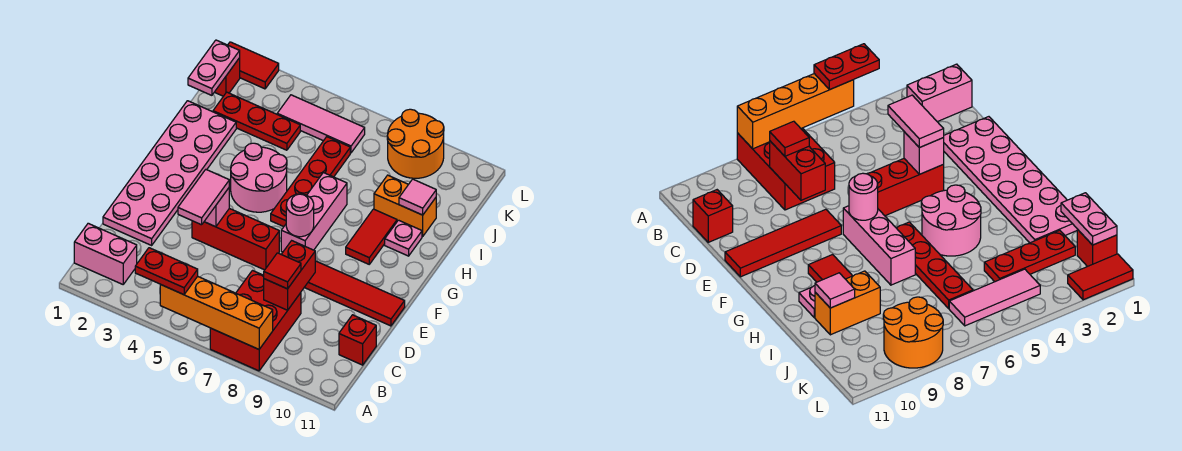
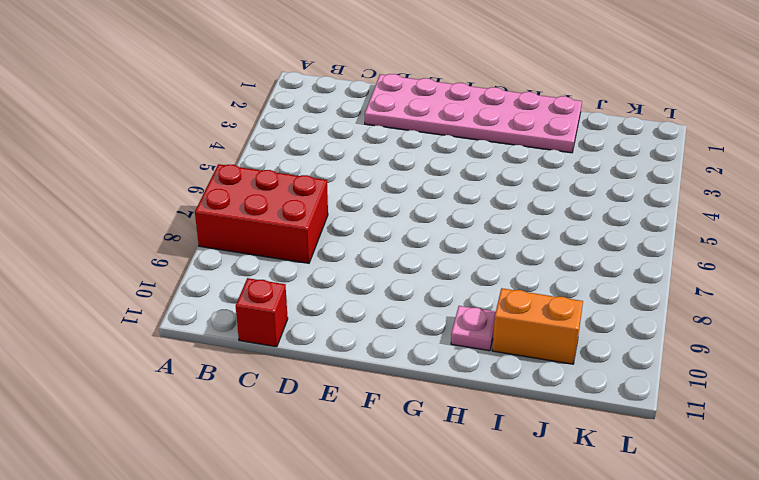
orange 1x2 brick [492,288,583,364] -> orange 1x2 brick turned to [374,175,436,236]
none -> pink 1x2 brick [74,223,137,284]
none -> red 1x3 brick [192,208,279,270]
none -> red 1x4 tile [304,261,405,326]

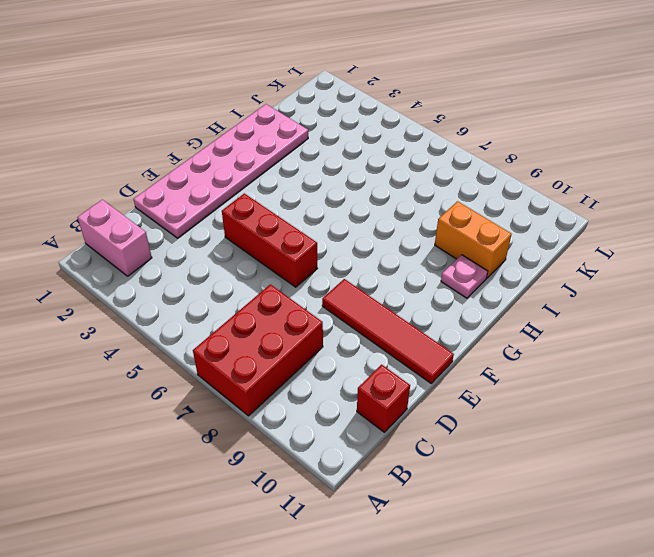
none -> pink 1x3 brick [281,173,347,252]
none -> pink 2x2 round brick [231,143,287,212]
none -> red 1x4 plate [271,137,350,227]

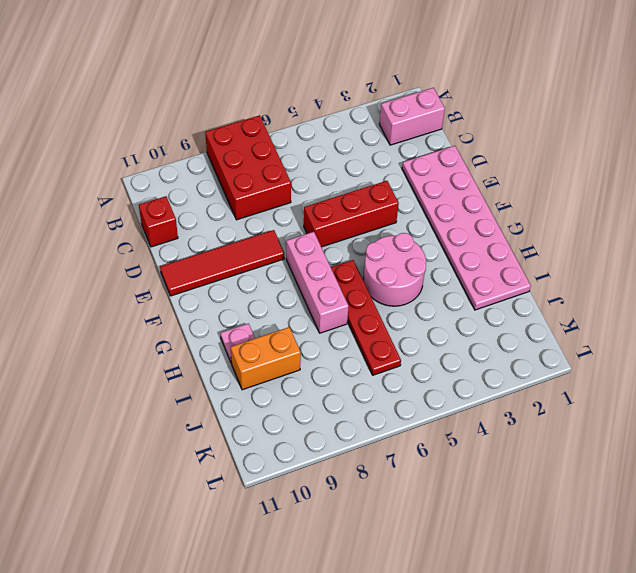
none -> red 1x2 tile [346,209,397,264]
none -> red 1x3 plate [213,92,300,150]
none -> red 1x1 brick [215,58,240,96]

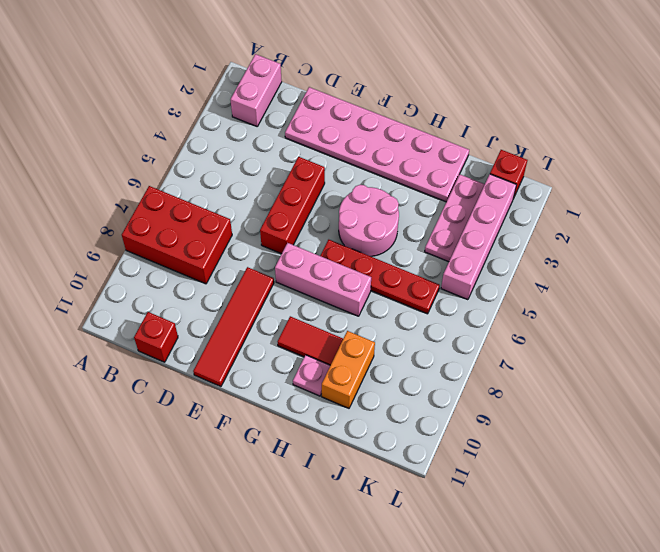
pink 1x3 plate [425,174,485,262] -> red 1x3 plate [213,92,300,150]
pink 1x4 brick [441,174,516,300] -> pink 1x3 tile [277,95,365,153]
none -> orange 2x2 round brick [387,109,444,178]
none -> red 1x2 tile [228,42,279,89]
none -> orange 1x4 brick [160,276,273,349]

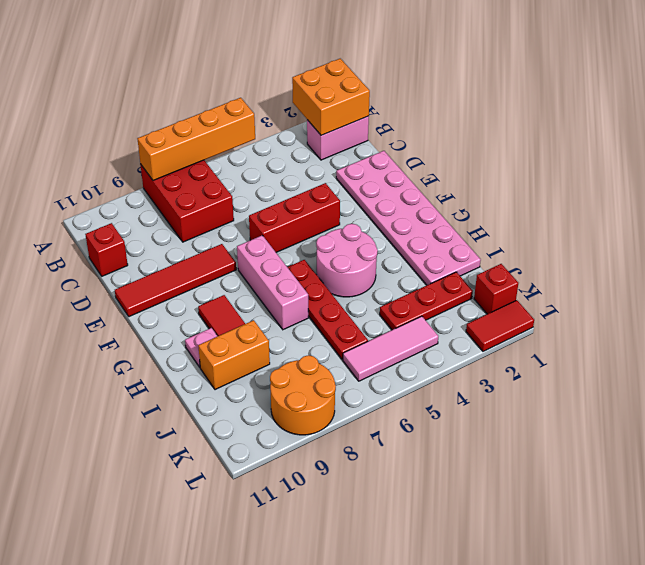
orange 2x2 brick [292,59,370,135] -> none
none -> red 1x2 brick [264,241,315,310]
none -> pink 1x1 brick [204,188,229,227]
none -> pink 1x1 round brick [286,194,314,237]

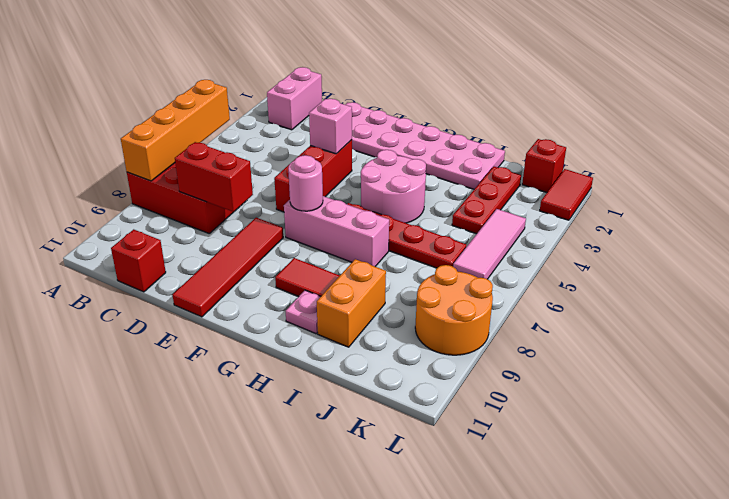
none -> pink 1x1 tile [399,179,436,215]
none -> pink 1x2 plate [188,40,240,95]
none -> red 1x2 plate [135,248,198,295]

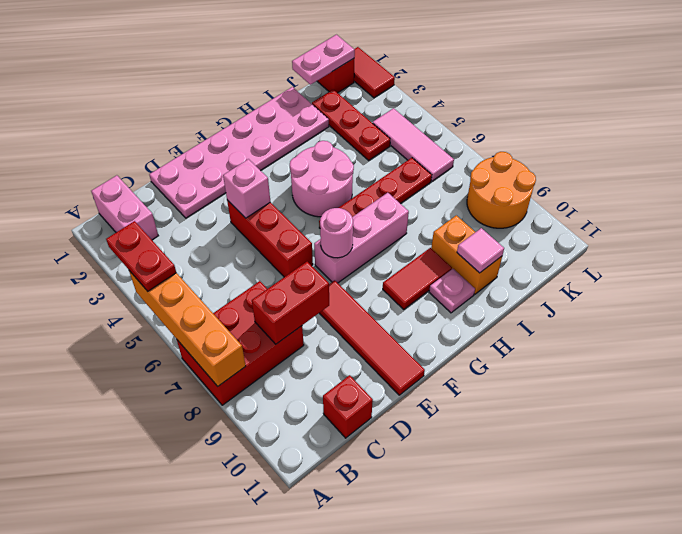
none -> red 1x1 tile [264,253,301,289]
none -> pink 1x2 tile [178,170,229,225]

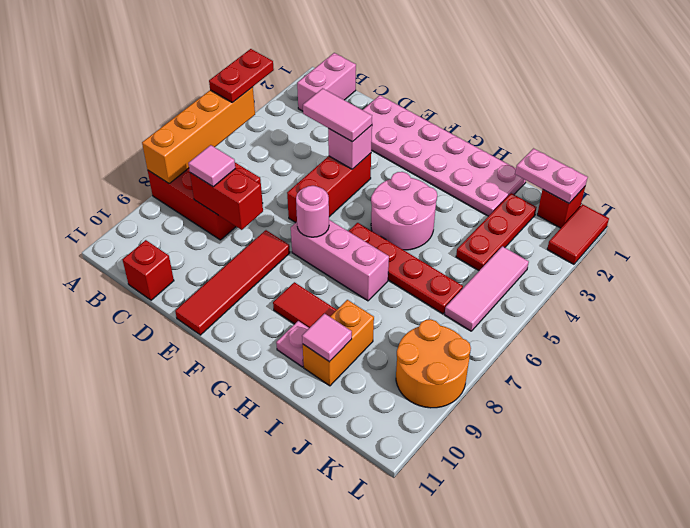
pink 1x1 tile [188,145,235,187] -> red 1x1 tile [264,253,301,289]

